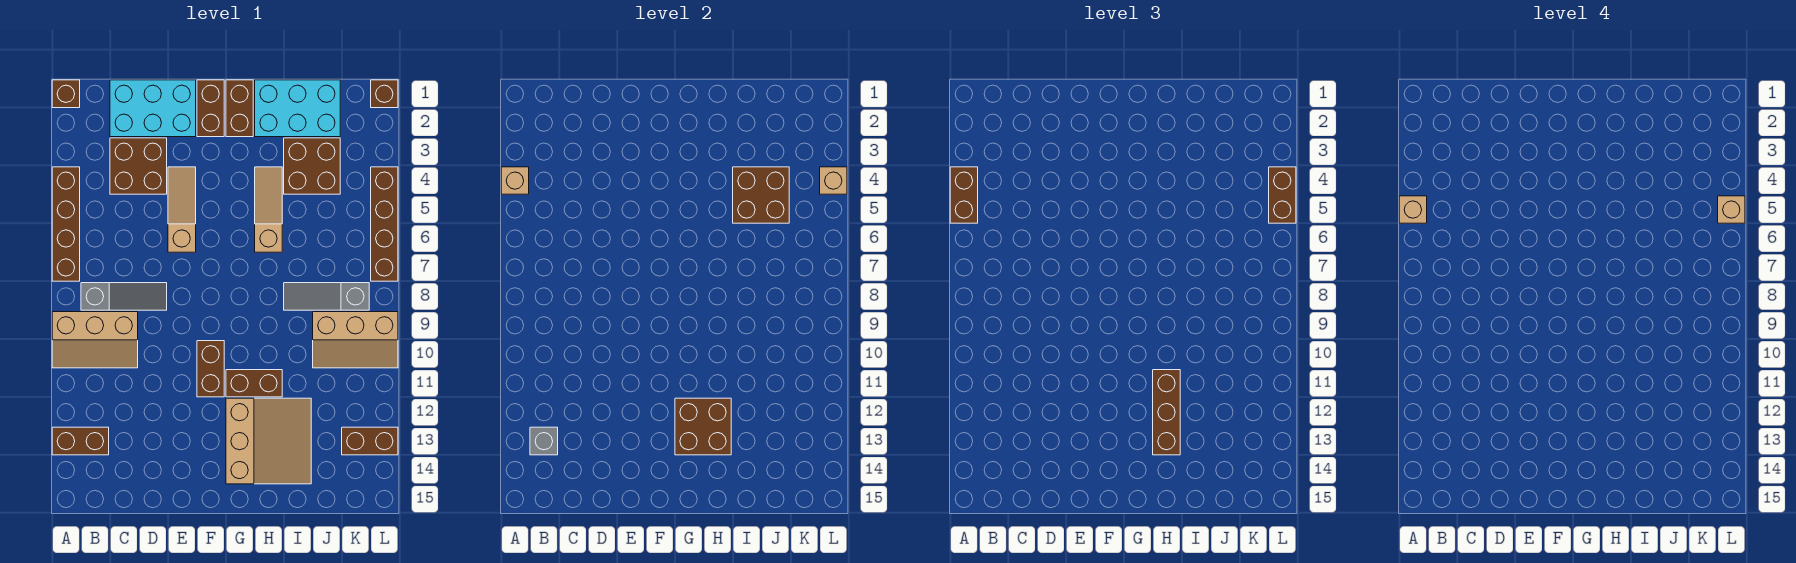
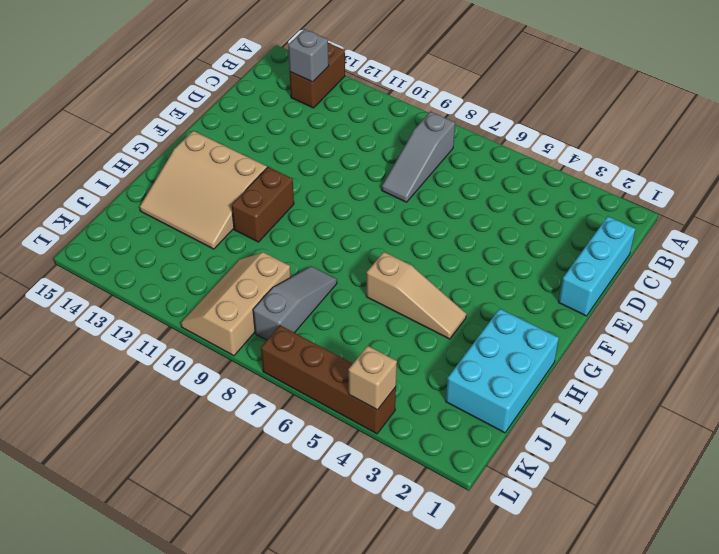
cyan 1x3 brick [559,216,635,316] -> cyan 2x3 brick [110,80,196,137]
none -> brown 1x1 brick [52,80,80,108]
none -> brown 1x4 brick [52,167,80,281]
none -> tan 2x3 slope [52,312,138,368]
none -> brown 2x2 brick [110,138,167,194]

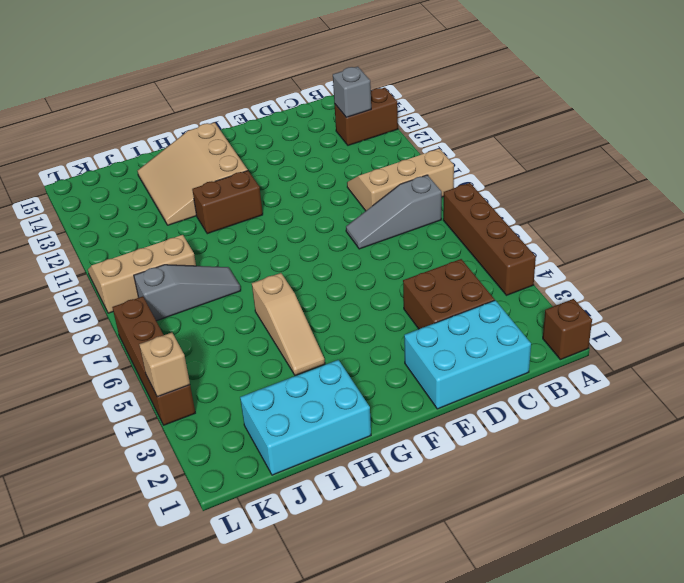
none -> tan 1x3 slope [168,167,196,252]
none -> brown 1x2 brick [197,80,224,137]
none -> brown 1x2 brick [197,341,224,397]
none -> brown 1x2 brick [226,80,253,137]

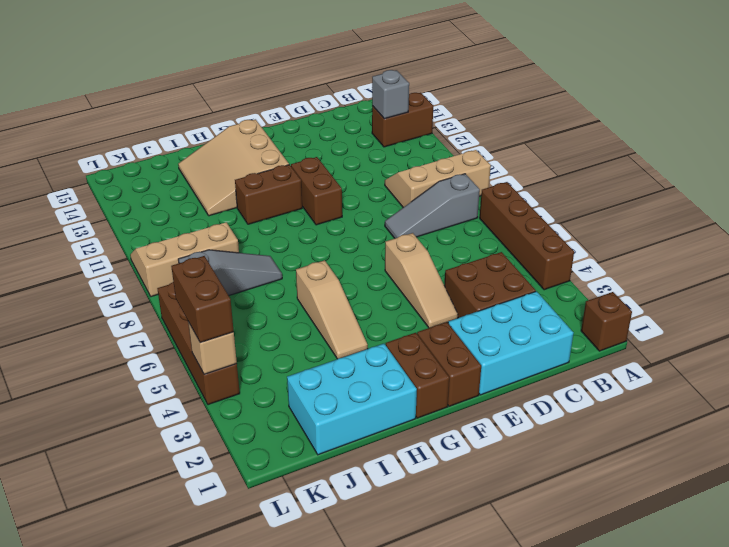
none -> brown 2x2 brick [284,138,340,194]
none -> brown 1x2 brick [342,427,398,455]
none -> brown 1x1 brick [371,80,398,108]
none -> tan 1x1 brick [501,167,529,194]

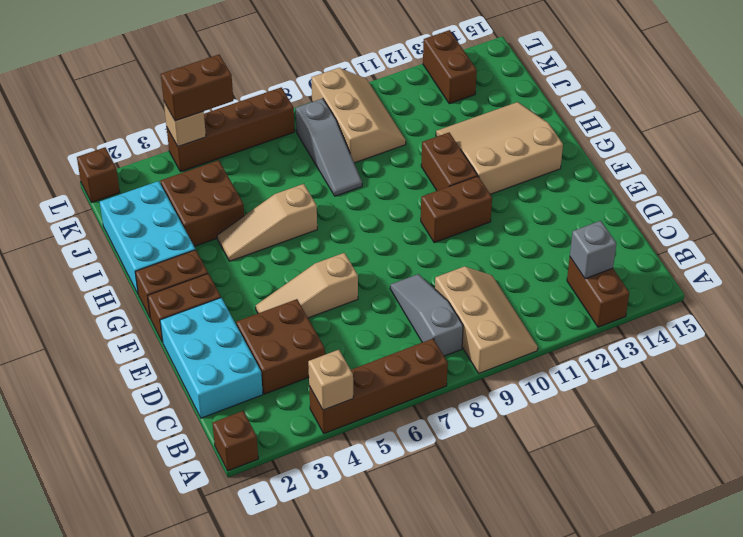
none -> brown 2x2 brick [675,398,731,455]
none -> brown 2x2 brick [733,167,789,223]
none -> brown 1x2 brick [950,167,978,223]
none -> brown 1x3 brick [1153,370,1180,455]

